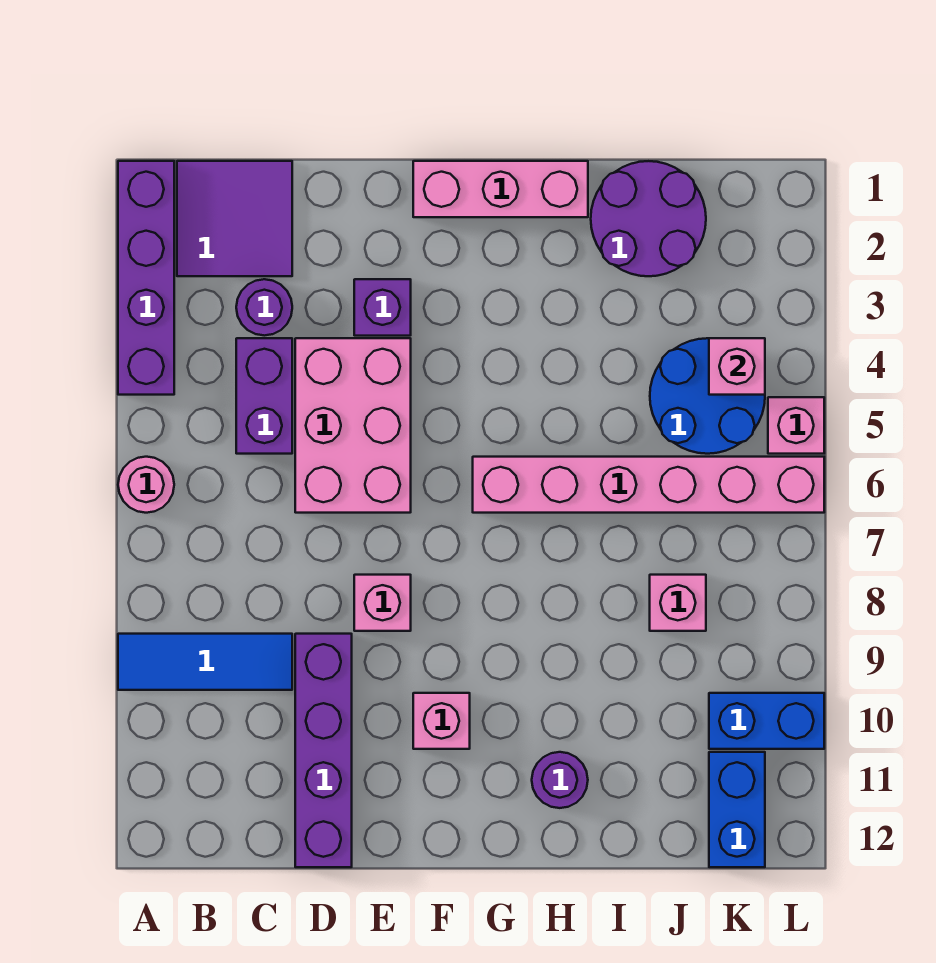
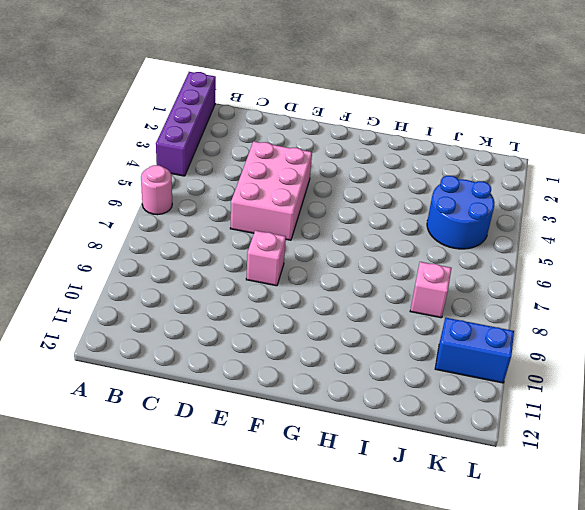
none -> blue 1x3 tile [118,634,292,690]
none -> purple 2x2 tile [177,161,292,276]
none -> purple 1x1 round brick [236,279,292,336]

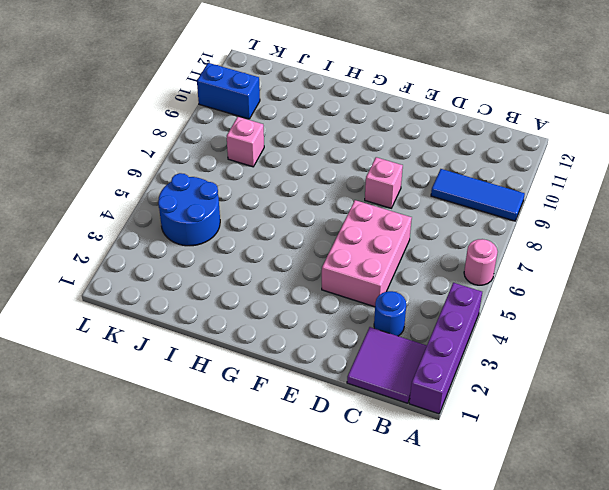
blue 1x1 round brick [374,291,406,336] -> purple 1x1 round brick [236,279,292,336]
none -> purple 1x2 brick [236,338,292,454]
none -> purple 1x4 brick [295,634,352,867]
none -> purple 1x1 brick [354,279,411,336]

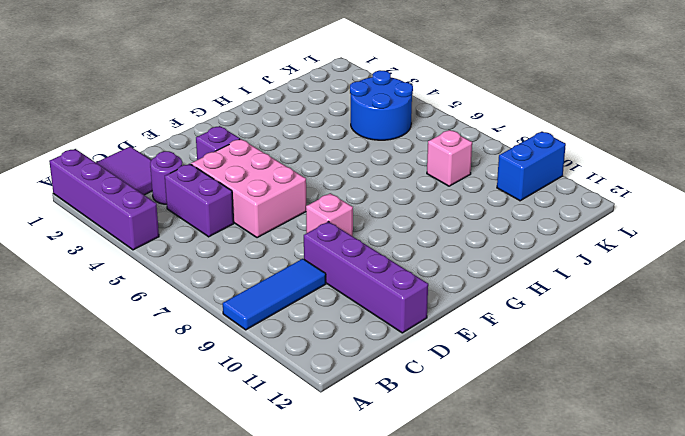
none -> pink 1x1 round brick [118,457,174,513]
none -> pink 1x3 brick [413,161,588,217]
none -> pink 1x1 brick [413,693,470,749]

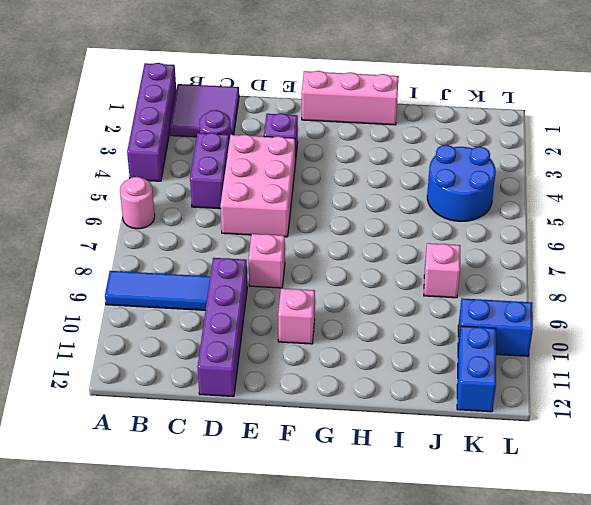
none -> pink 1x6 brick [473,457,824,513]
none -> purple 1x1 round brick [532,752,588,808]
none -> purple 2x2 round brick [591,161,706,276]

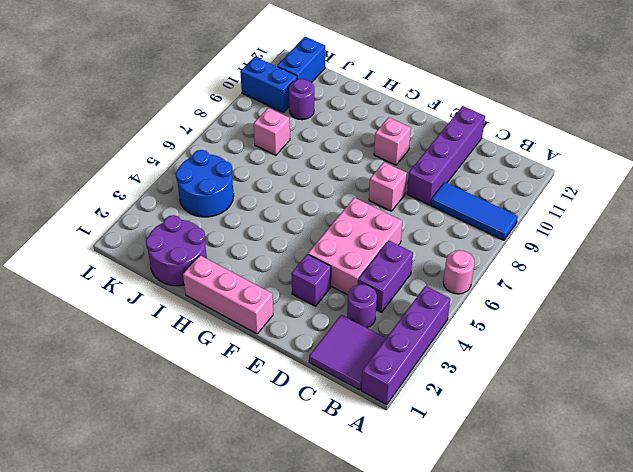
purple 1x1 round brick [289,79,314,120] -> purple 1x1 round brick moved to [532,752,588,808]
none -> pink 1x6 brick [473,457,824,513]
none -> pink 1x1 brick [768,397,824,454]
none -> pink 1x1 brick [709,338,765,395]

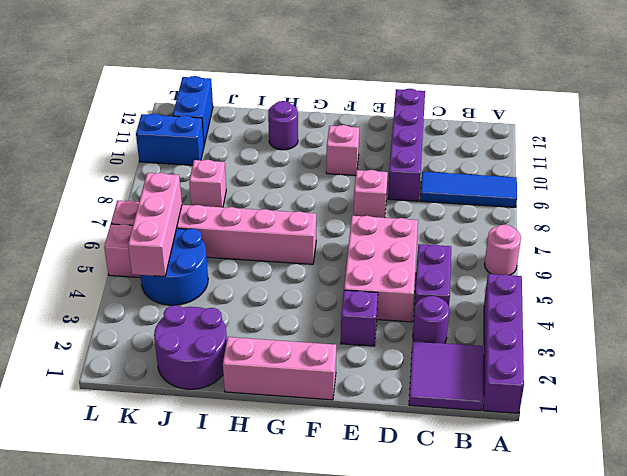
pink 1x3 brick [128,173,182,277] -> pink 1x1 brick [709,338,765,395]

